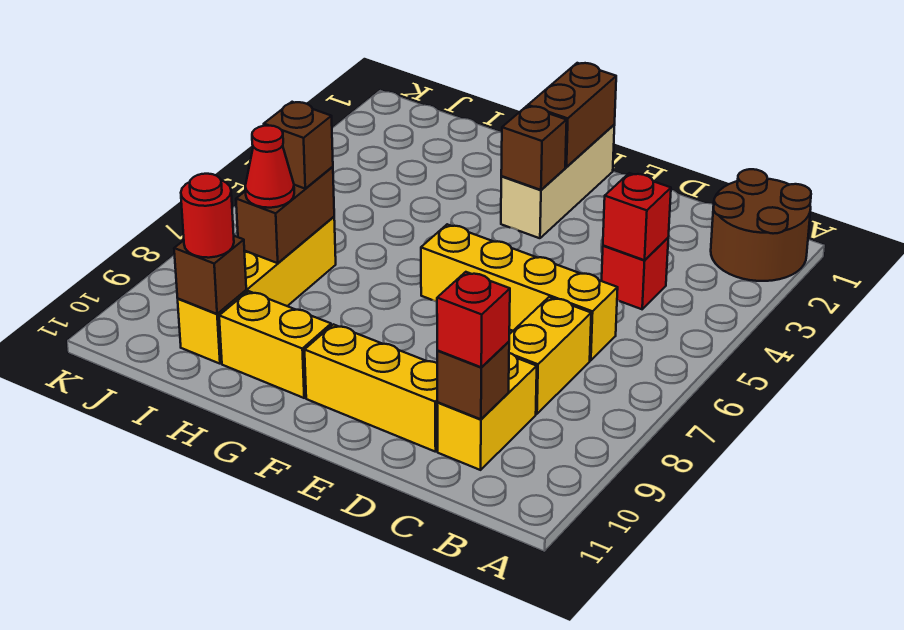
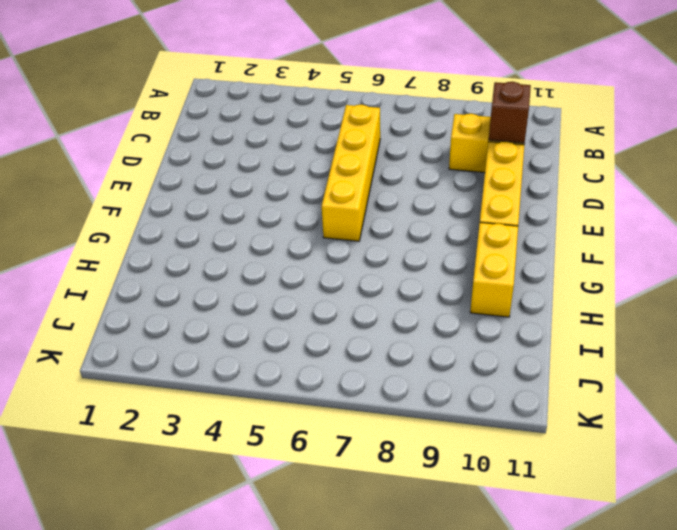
none -> brown 2x2 round brick [711,169,811,281]
none -> red 1x1 brick [602,238,668,309]
none -> yellow 1x2 brick [509,297,591,414]

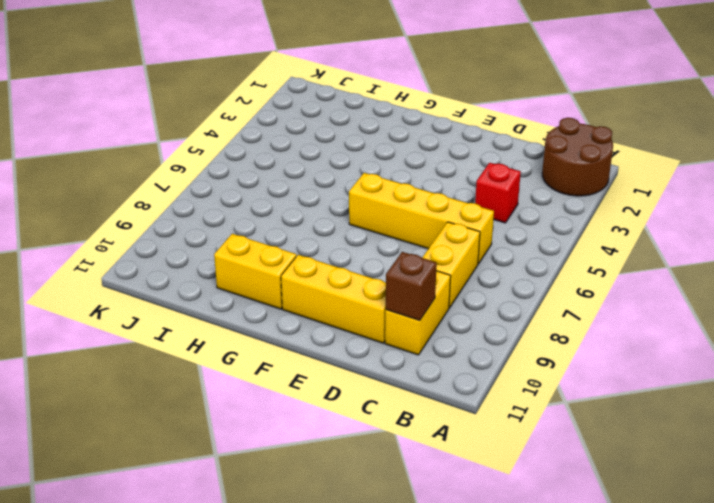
none -> tan 1x3 brick [501,125,615,238]
none -> yellow 1x4 brick [178,217,336,364]
none -> red 1x1 brick [603,173,671,260]

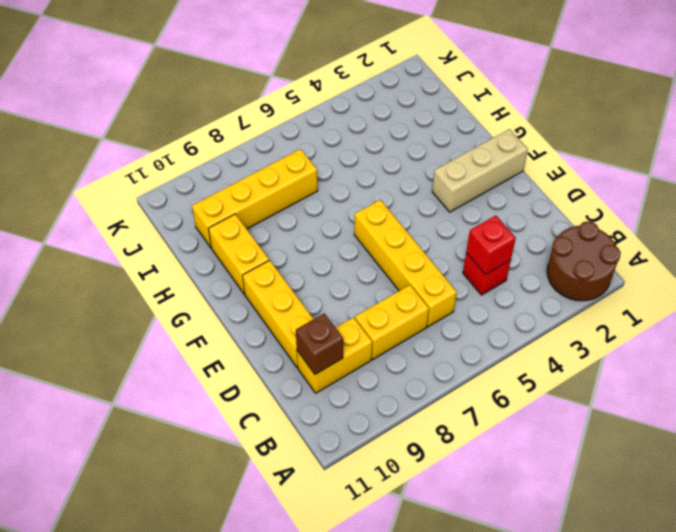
none -> brown 1x2 brick [528,63,616,167]
none -> brown 1x1 brick [501,106,567,190]
none -> brown 1x2 brick [236,167,334,263]

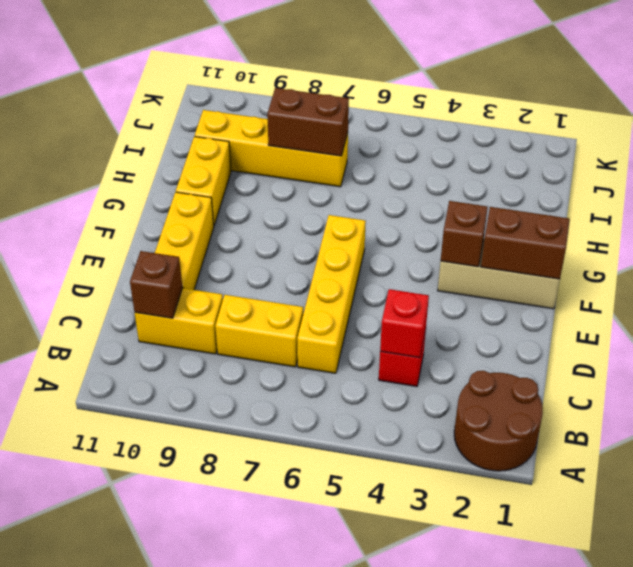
none -> brown 1x1 brick [174,236,246,314]
none -> red 1x1 brick [437,272,510,367]
none -> brown 1x1 brick [264,102,333,188]

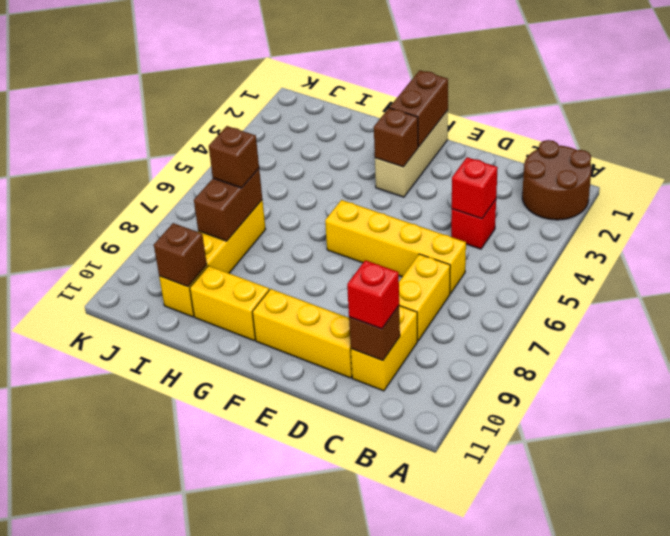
none -> red 1x1 cone [245,125,294,208]
none -> red 1x1 round brick [181,174,234,258]

